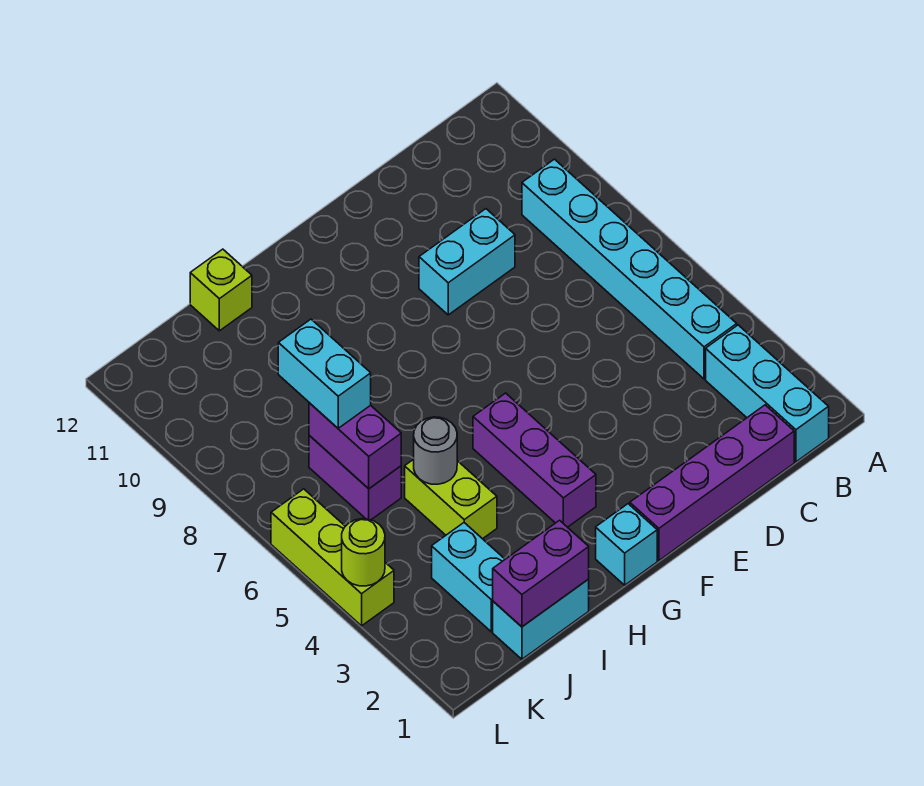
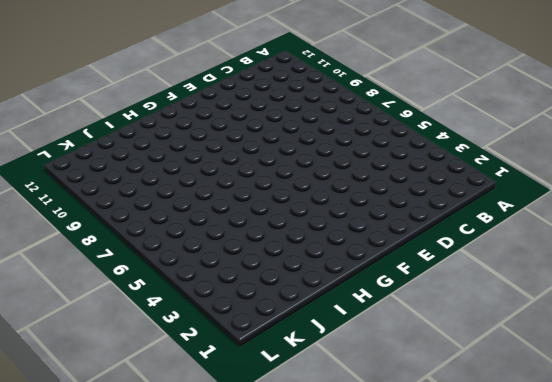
none -> cyan 1x3 brick [706,325,829,462]
none -> cyan 1x6 brick [522,159,737,379]
none -> purple 1x4 brick [630,405,794,560]

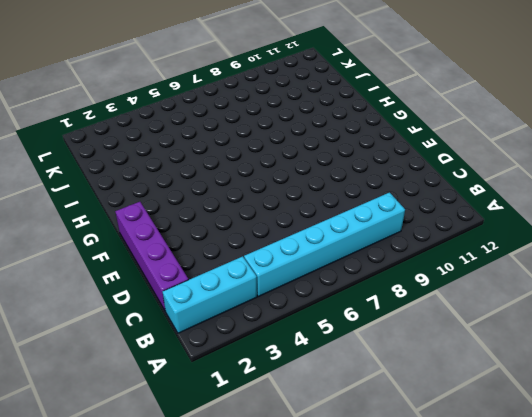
none -> cyan 1x2 brick [419,209,515,315]
none -> cyan 1x1 brick [596,504,657,585]
none -> purple 1x3 brick [473,393,596,527]

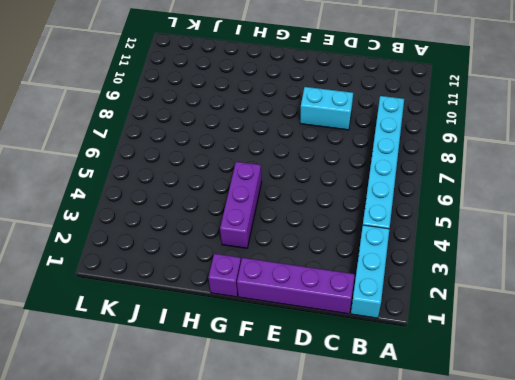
purple 1x1 brick [208,254,241,297] -> cyan 1x1 brick [596,504,657,585]
none -> cyan 1x2 brick [493,579,589,659]
none -> lime 1x2 brick [405,459,497,539]
none -> lime 1x1 brick [190,249,252,331]

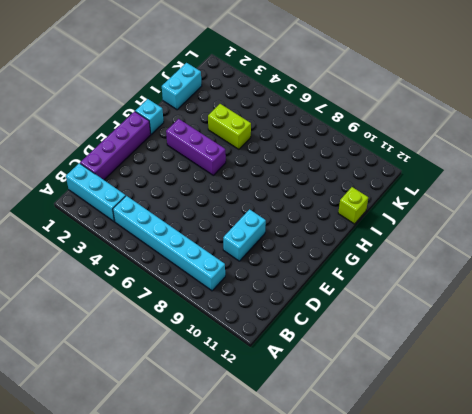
none -> cyan 1x2 brick [432,523,505,632]
none -> purple 1x2 brick [309,436,401,520]
none -> lime 1x3 brick [271,489,394,626]

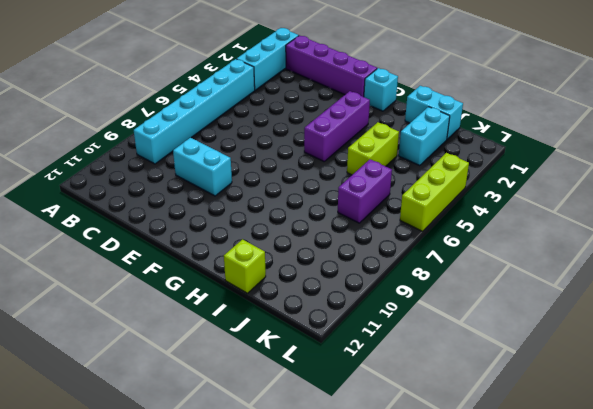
none -> purple 1x2 brick [493,520,589,627]
none -> grey 1x1 round brick [414,417,457,484]
none -> purple 1x2 brick [309,403,401,489]

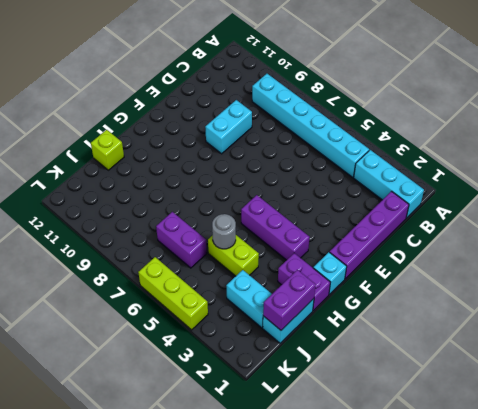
purple 1x2 brick [278,253,330,310] -> purple 1x2 brick moved to [309,403,401,489]
none -> lime 1x1 round brick [342,519,385,586]
none -> cyan 1x2 brick [278,319,371,428]

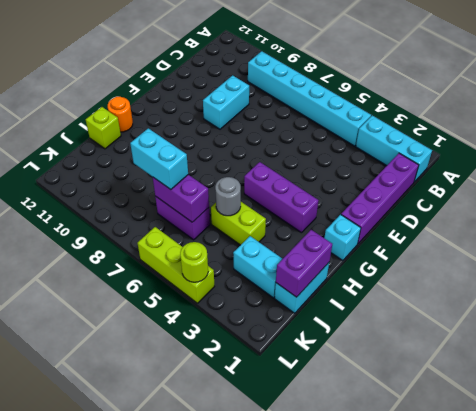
orange 1x1 round brick [108,97,133,132] -> none

